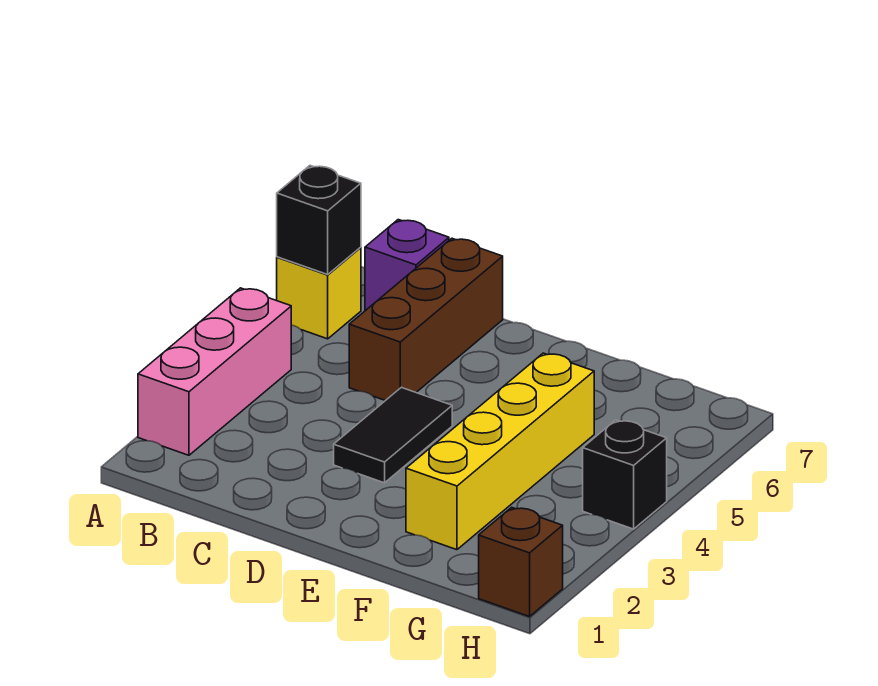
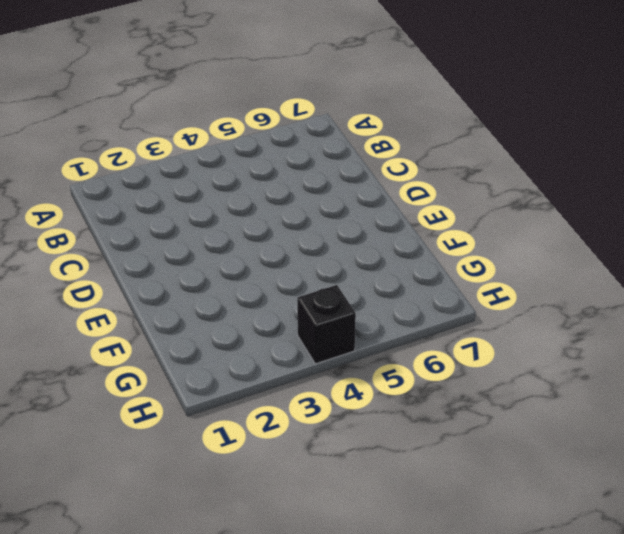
none -> pink 1x3 brick [138,288,291,455]
none -> yellow 1x1 brick [277,247,361,339]

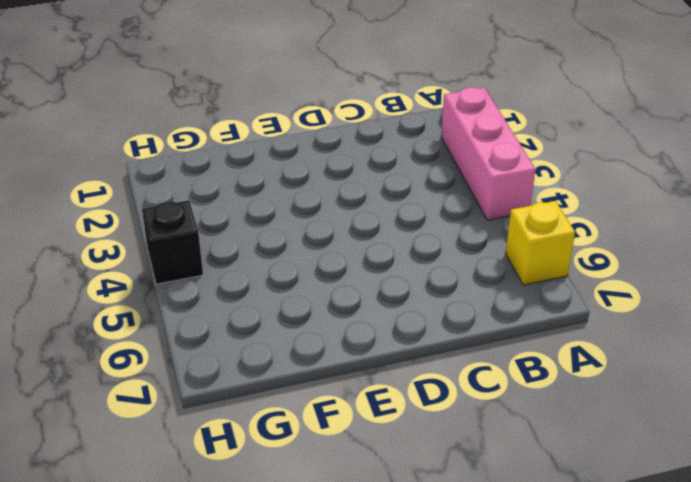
none -> purple 1x1 brick [365,220,449,311]
none -> brown 1x3 brick [349,238,503,401]

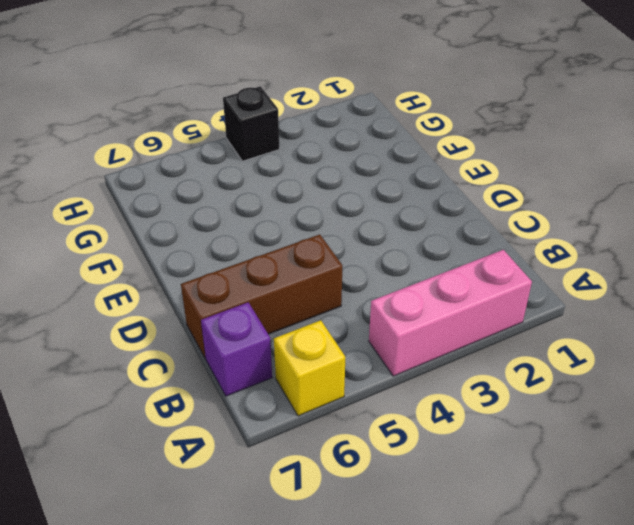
none -> black 1x2 tile [334,387,452,483]
none -> yellow 1x4 brick [406,353,594,550]

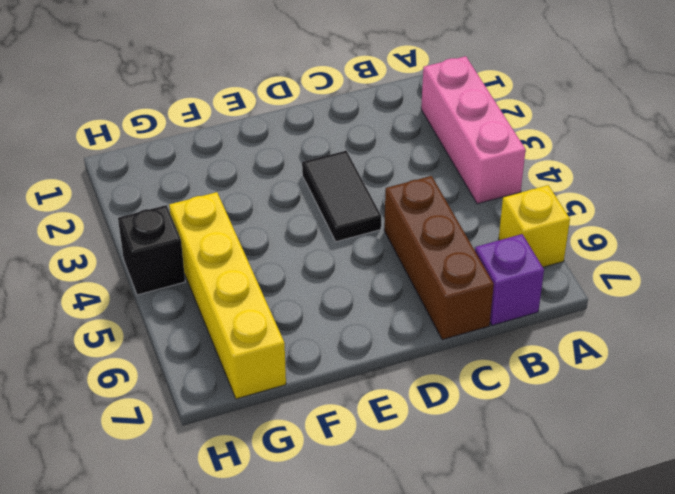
yellow 1x4 brick [169,192,286,399] -> yellow 1x4 brick moved to [406,353,594,550]
none -> brown 1x1 brick [479,507,563,617]
none -> black 1x1 brick [277,166,361,274]

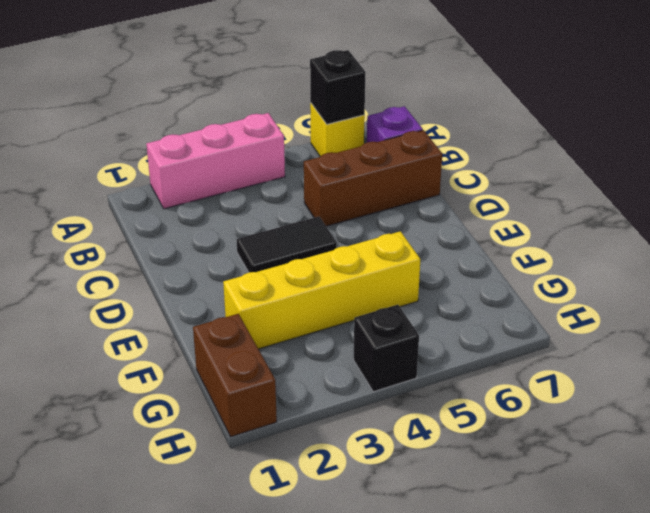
brown 1x2 brick [193,314,277,437] -> brown 1x1 brick [479,507,563,617]

